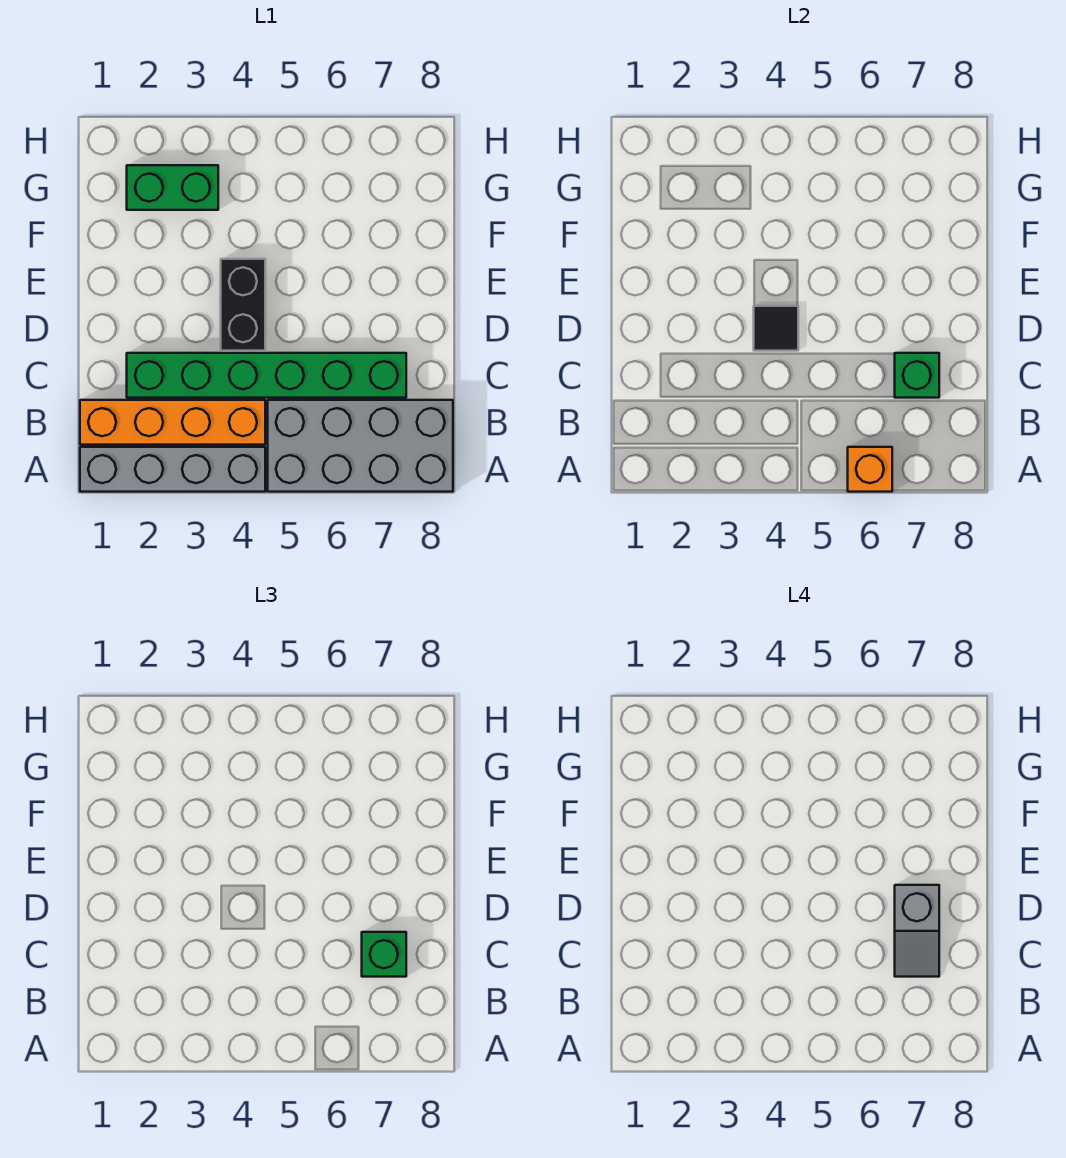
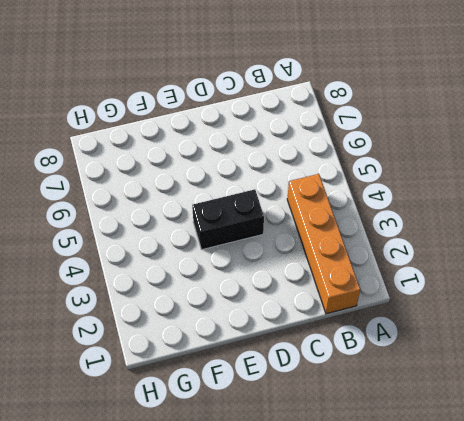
none -> grey 1x4 brick [80,447,265,492]
none -> grey 2x4 brick [268,400,453,492]

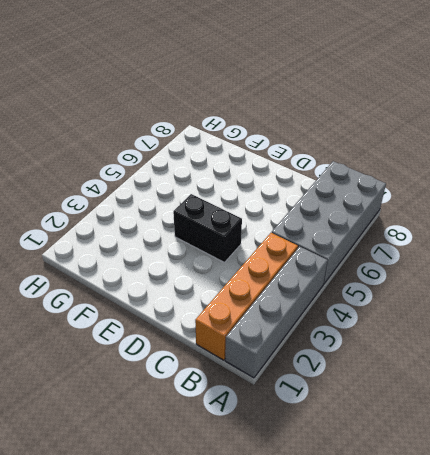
none -> green 1x6 brick [127,353,406,398]
none -> green 1x2 brick [127,165,218,210]

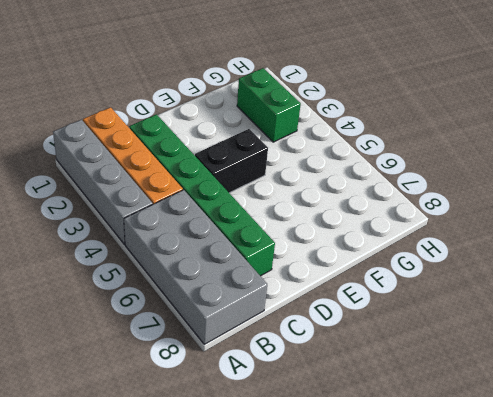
none -> orange 1x1 brick [848,447,892,492]
none -> green 1x1 brick [895,353,939,398]

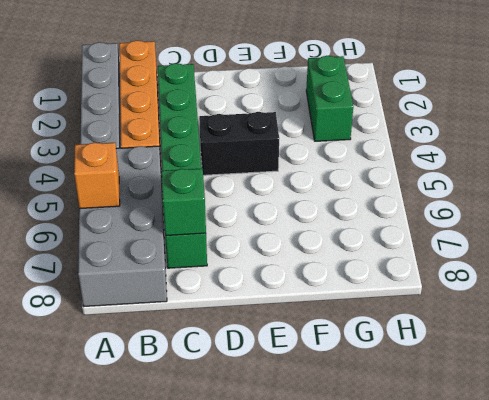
none -> black 1x1 tile [754,306,798,351]
none -> green 1x1 brick [362,932,406,977]

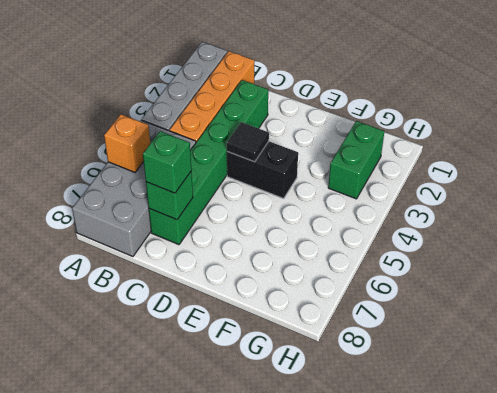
none -> grey 1x2 slope [895,885,939,977]

